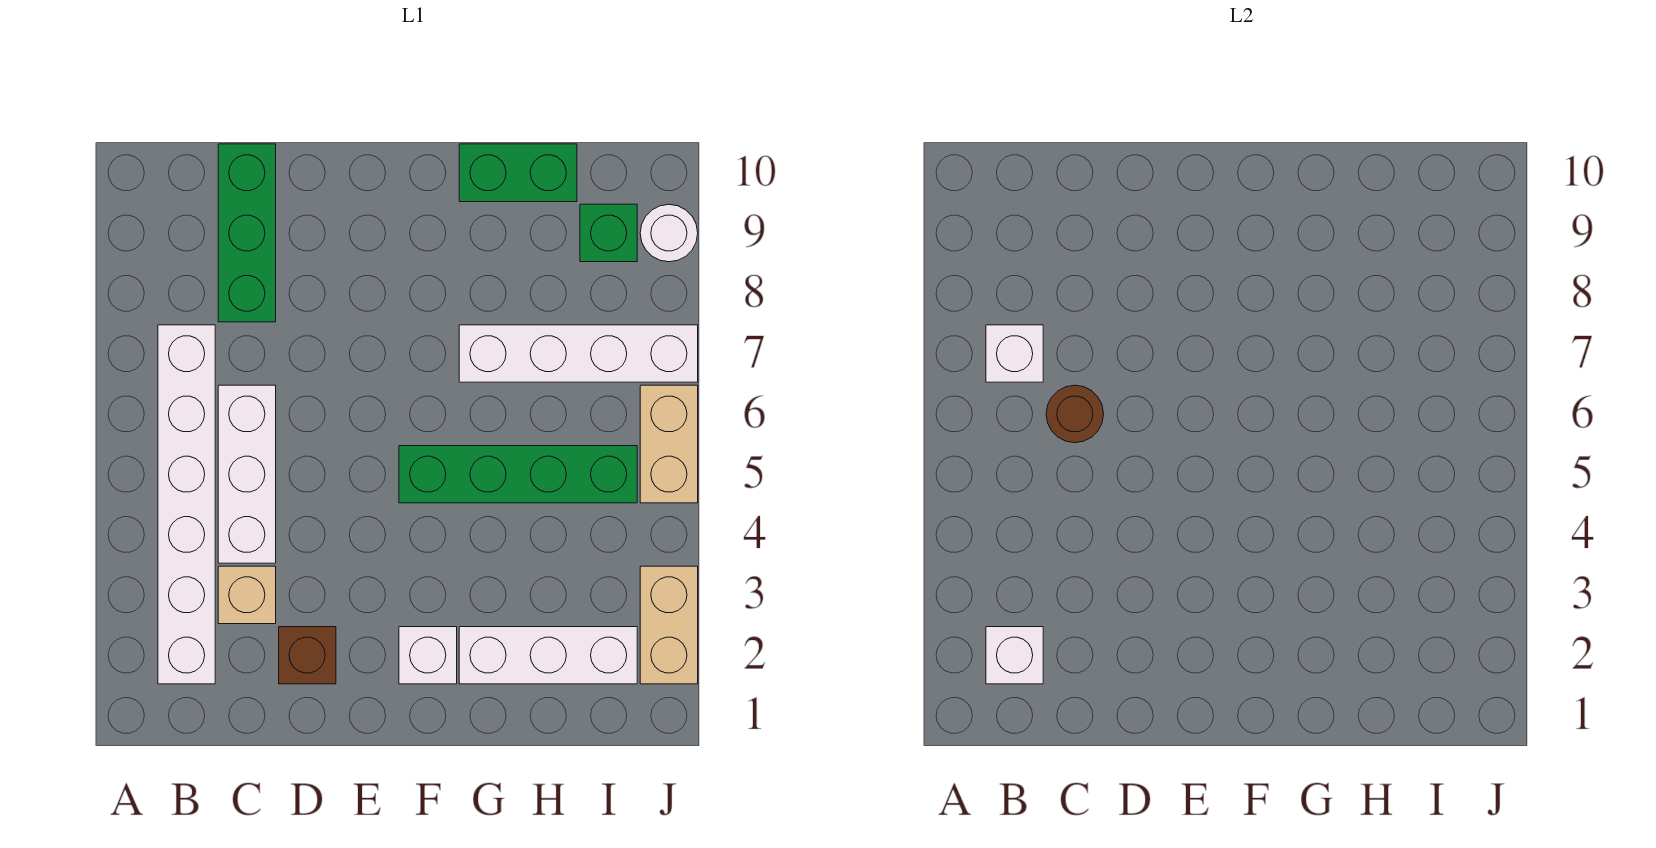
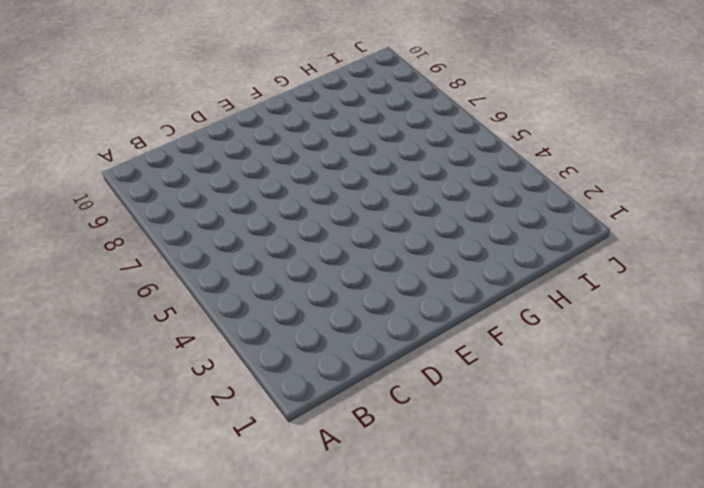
none -> white 1x6 brick [158,325,215,684]
none -> tan 1x1 brick [218,566,276,624]
none -> white 1x3 brick [218,385,276,563]

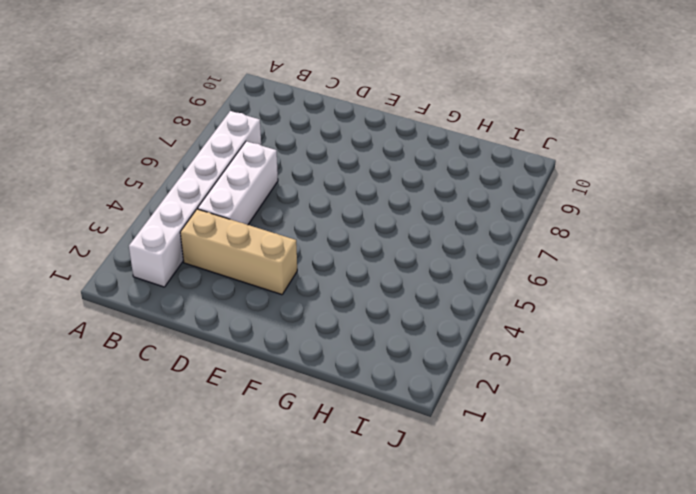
tan 1x3 brick [180,209,297,295] -> tan 1x1 brick [218,566,276,624]
none -> green 1x3 brick [218,144,276,322]
none -> brown 1x1 brick [279,627,336,684]
none -> white 1x1 brick [399,627,457,684]

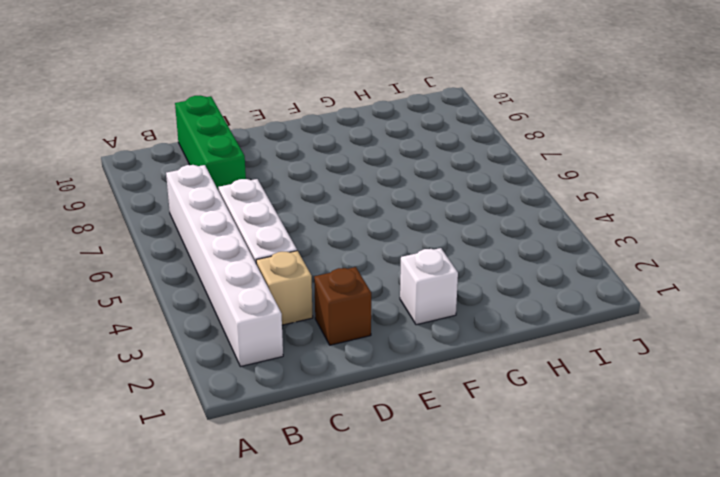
none -> green 1x4 brick [399,446,637,503]
none -> white 1x3 brick [459,627,637,684]
none -> white 1x4 brick [459,325,698,382]

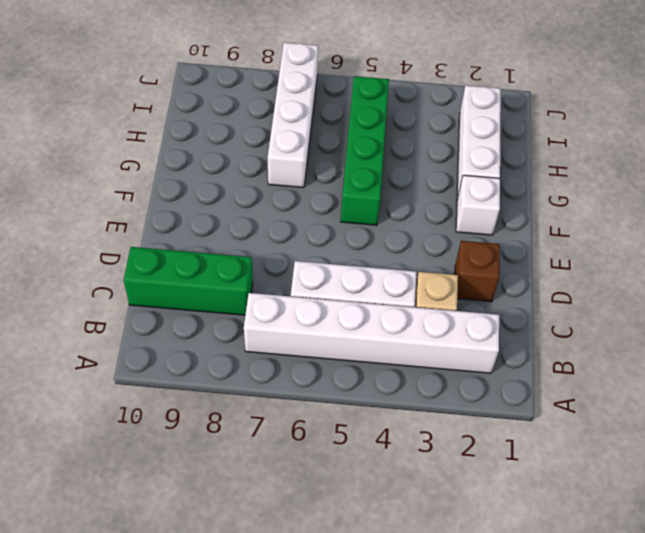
none -> green 1x2 brick [459,144,577,202]
none -> green 1x1 brick [580,204,637,262]
none -> tan 1x2 brick [640,566,698,684]

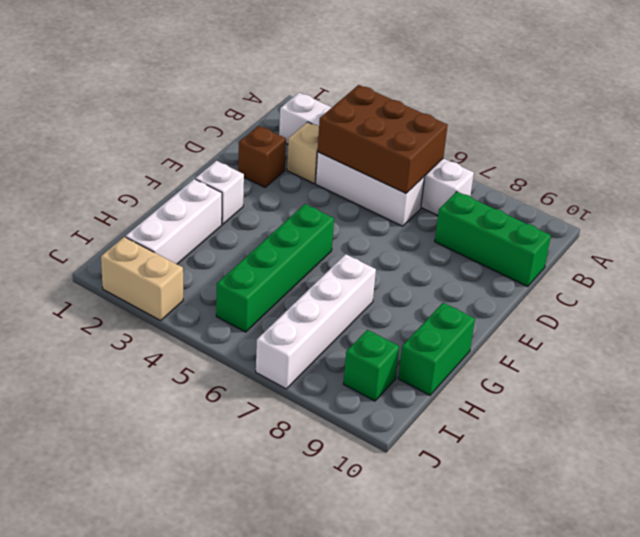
brown 2x3 brick [318,85,448,193] -> brown 1x1 round brick [1046,385,1104,443]
none -> tan 1x2 brick [640,385,698,503]
none -> white 1x1 round brick [640,204,698,262]
none -> white 1x1 brick [986,627,1043,684]

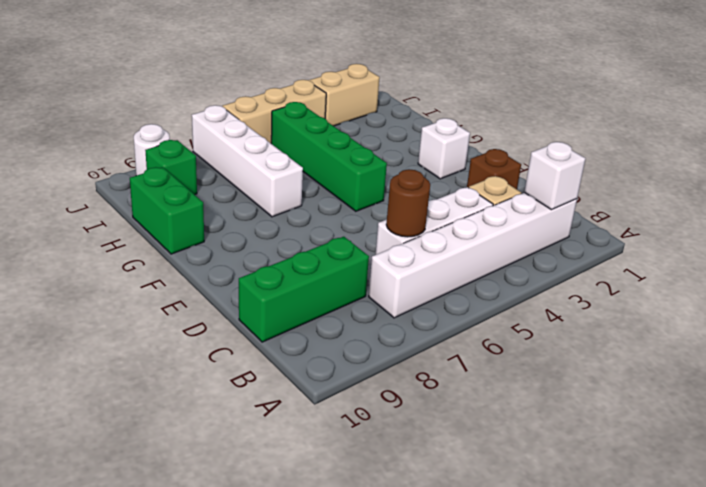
tan 1x3 brick [222,80,326,143] -> tan 1x2 brick [640,385,698,503]
none -> white 1x3 brick [459,627,637,684]
none -> white 1x1 brick [986,325,1043,382]

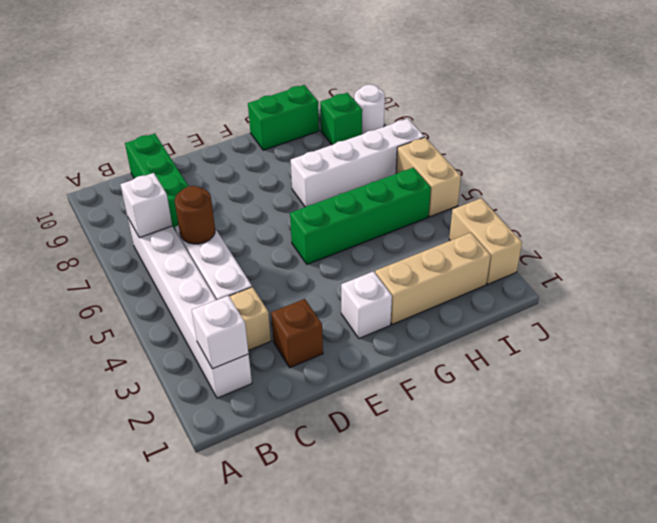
tan 1x3 brick [375,233,491,325] -> white 1x3 brick [459,627,637,684]

